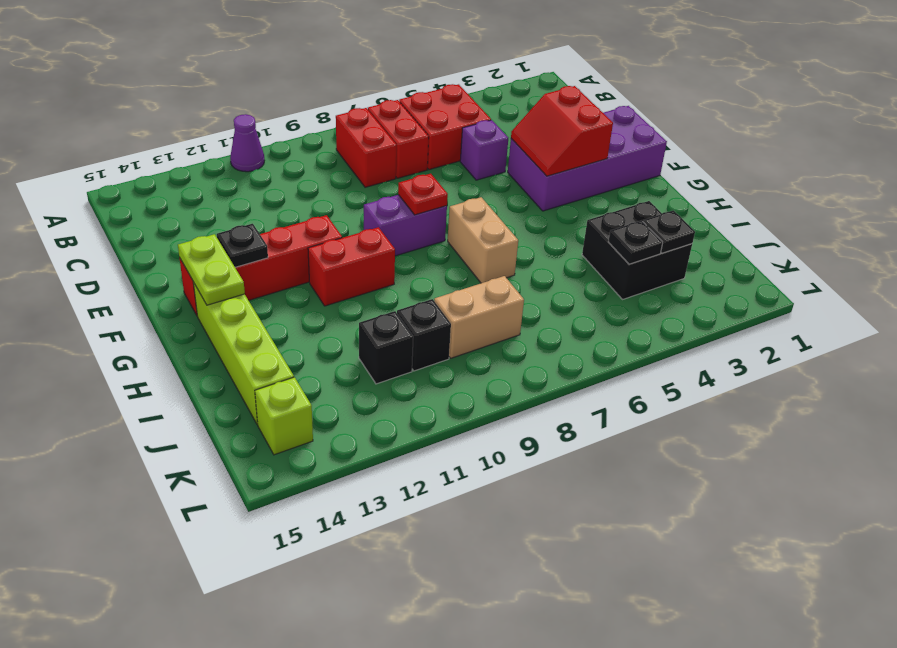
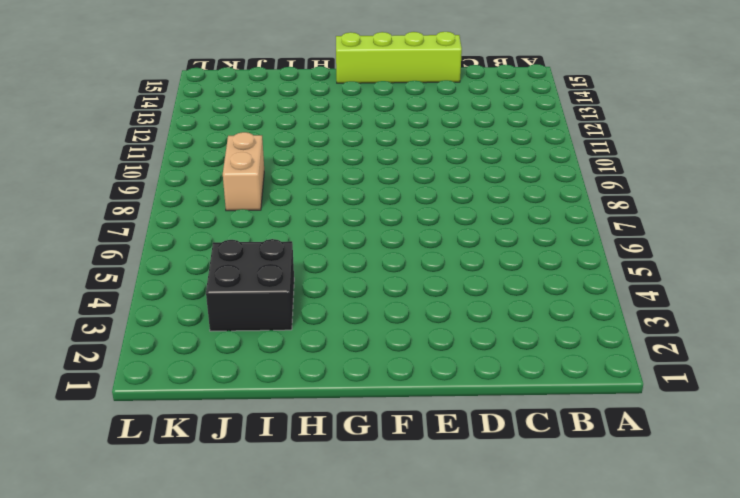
lime 1x4 brick [336,32,462,83] -> lime 1x4 brick moved to [193,282,294,425]
none -> purple 1x1 cone [230,114,264,172]
none -> red 2x2 brick [399,84,491,170]
none -> red 1x2 brick [368,100,429,178]

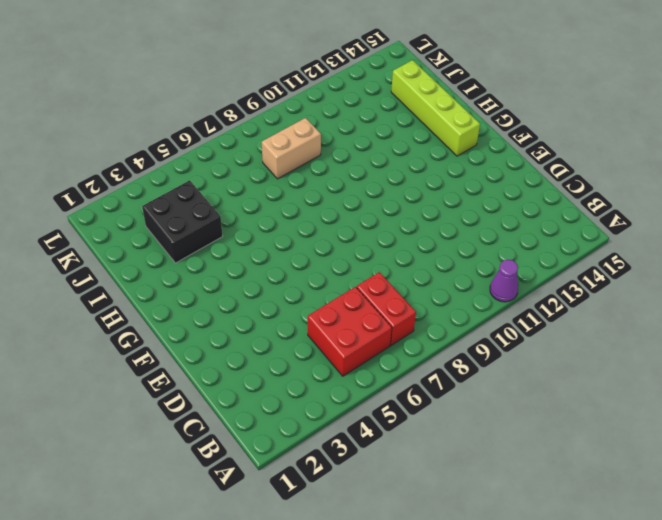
none -> red 1x2 brick [336,108,396,187]
none -> purple 1x1 brick [460,120,508,180]
none -> purple 2x4 brick [508,106,667,211]

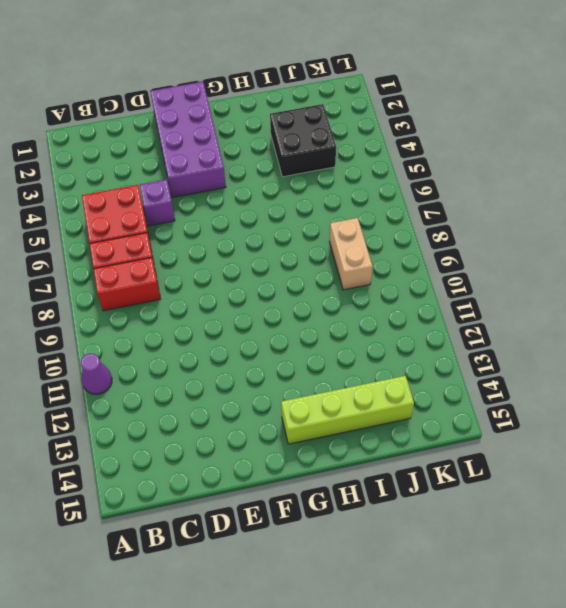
none -> purple 1x2 brick [364,195,447,256]
none -> red 1x4 brick [180,215,342,315]
none -> tan 1x2 brick [448,197,518,283]

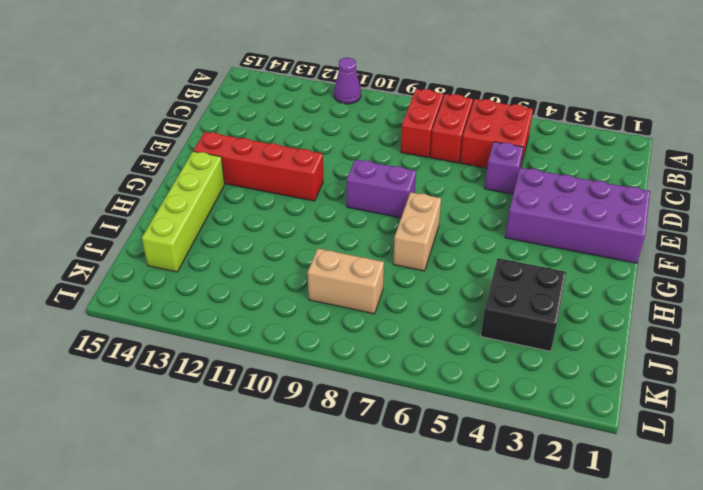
none -> red 1x2 brick [308,227,395,306]
none -> black 1x1 brick [397,299,451,371]
none -> black 1x1 brick [359,311,413,384]

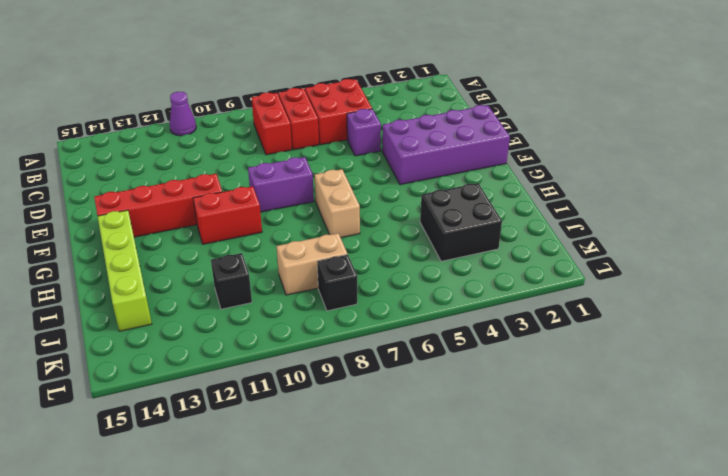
black 1x1 brick [317,254,357,311] -> black 1x1 brick moved to [397,299,451,371]
none -> lime 1x1 brick [255,377,313,455]
none -> red 2x2 slope [511,86,613,176]
none -> red 1x1 plate [398,174,448,215]

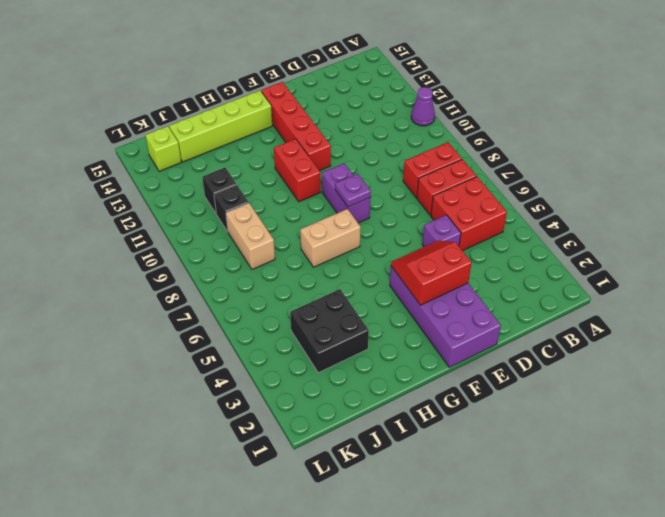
purple 1x1 plate [335,174,371,207] -> red 1x1 plate [398,174,448,215]
none -> black 1x1 plate [217,224,268,267]
none -> lime 1x2 plate [178,234,245,305]
none -> black 1x1 plate [643,210,695,253]

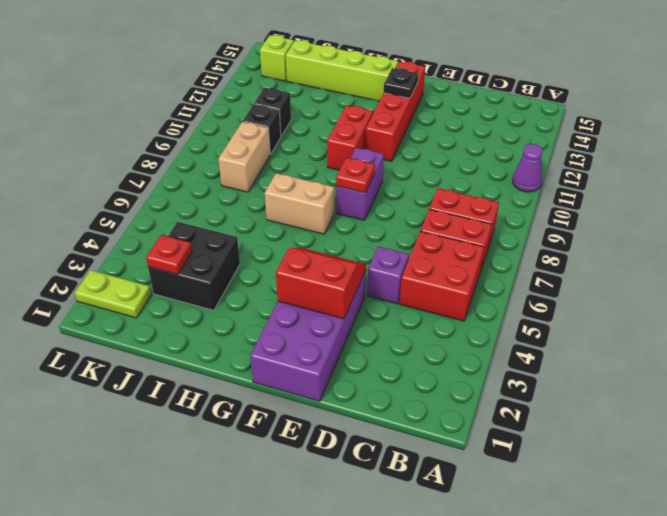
red 1x1 plate [146,235,192,275] -> black 1x1 plate [643,210,695,253]
lime 1x2 plate [75,270,151,318] -> lime 1x2 plate moved to [178,234,245,305]
none -> black 1x1 plate [608,221,663,264]

